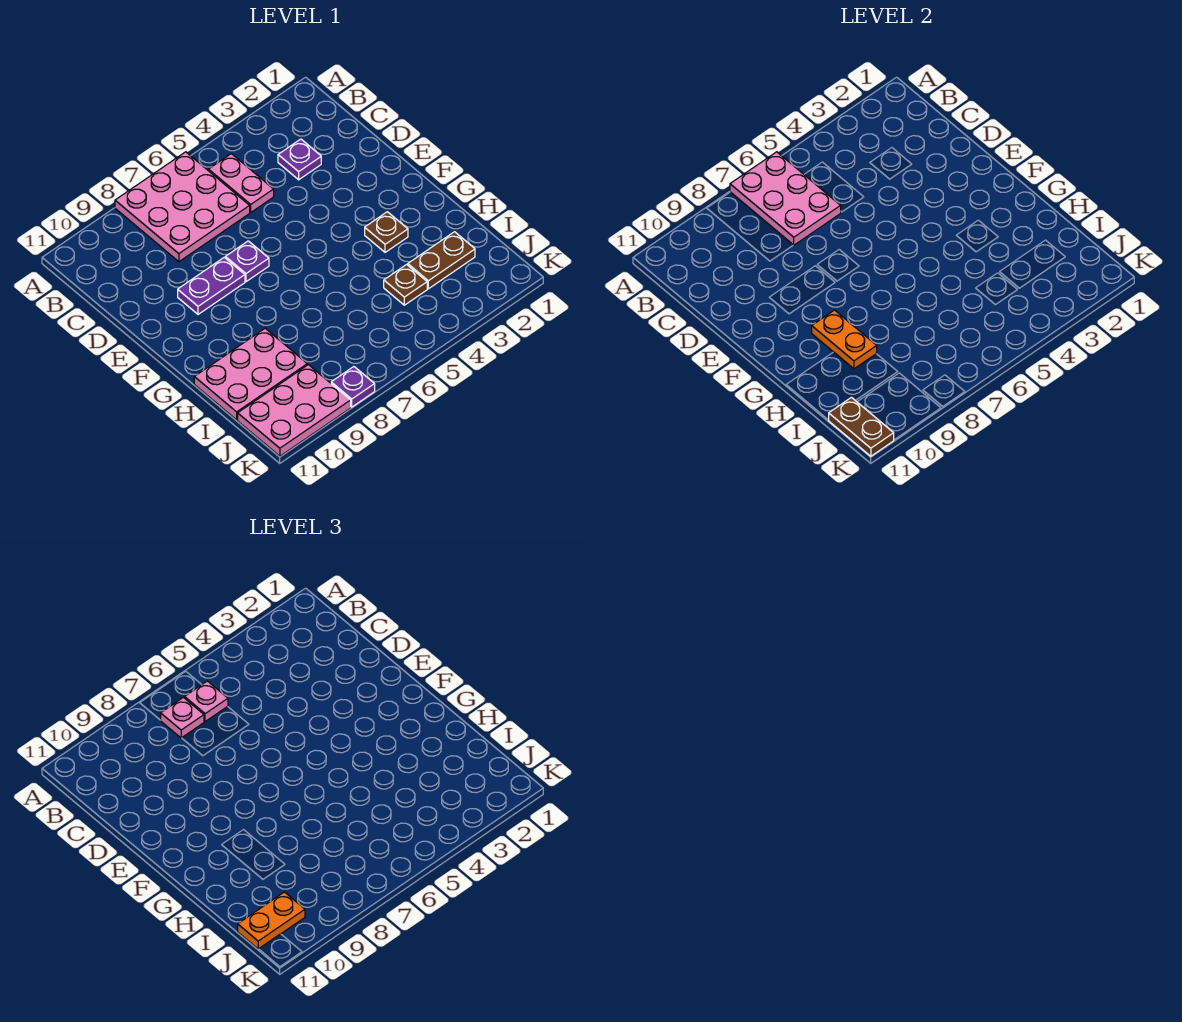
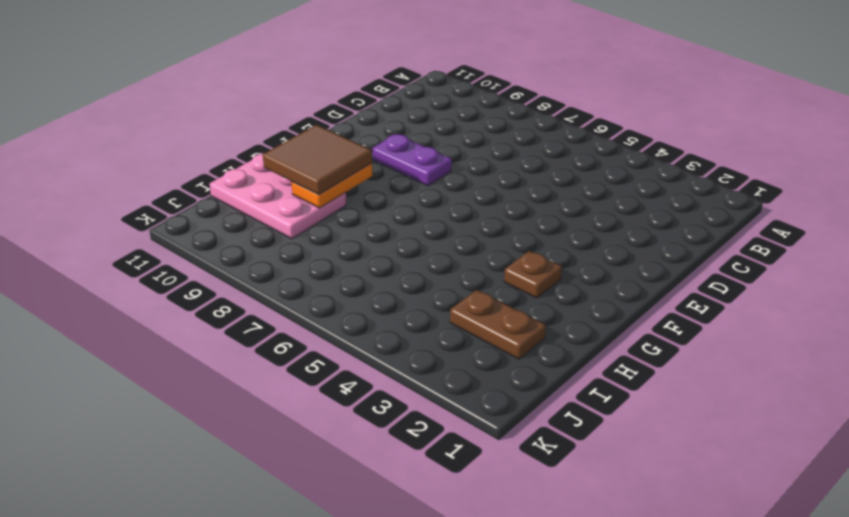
brown 2x2 tile [263,125,372,194] -> none
none -> pink 3x3 plate [115,152,250,262]
none -> pink 1x2 plate [209,154,274,212]
none -> purple 1x1 plate [278,139,321,180]

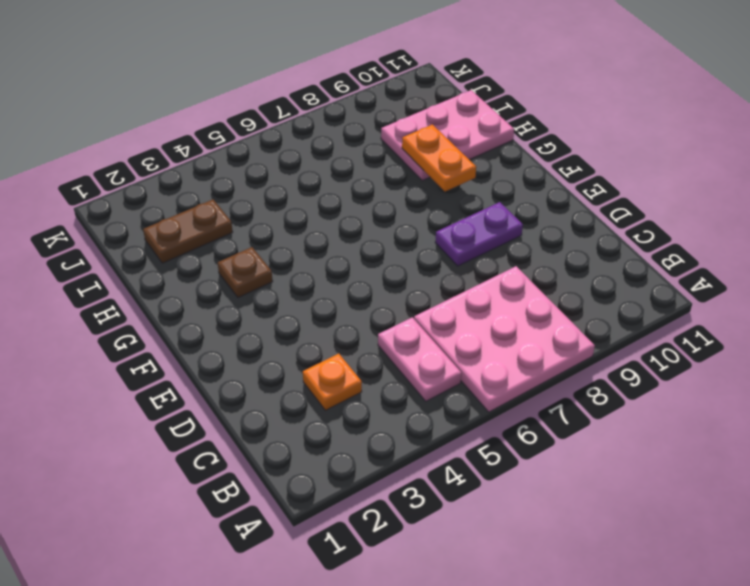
orange 1x1 plate [303,354,362,410] -> purple 1x1 plate [278,139,321,180]
none -> purple 1x1 plate [225,241,269,282]
none -> brown 1x1 plate [384,265,427,305]
none -> pink 2x3 plate [238,365,351,456]

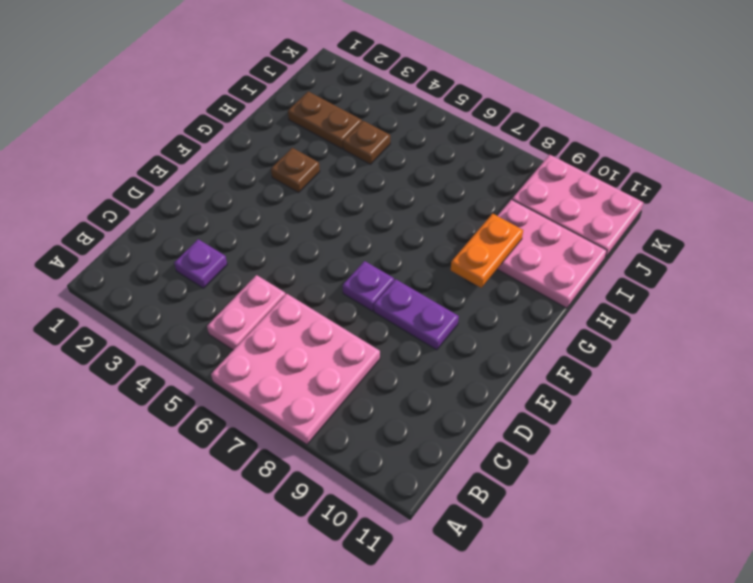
none -> purple 1x1 plate [331,367,375,407]
none -> pink 2x3 plate [730,152,841,245]
none -> brown 1x2 plate [829,397,894,456]

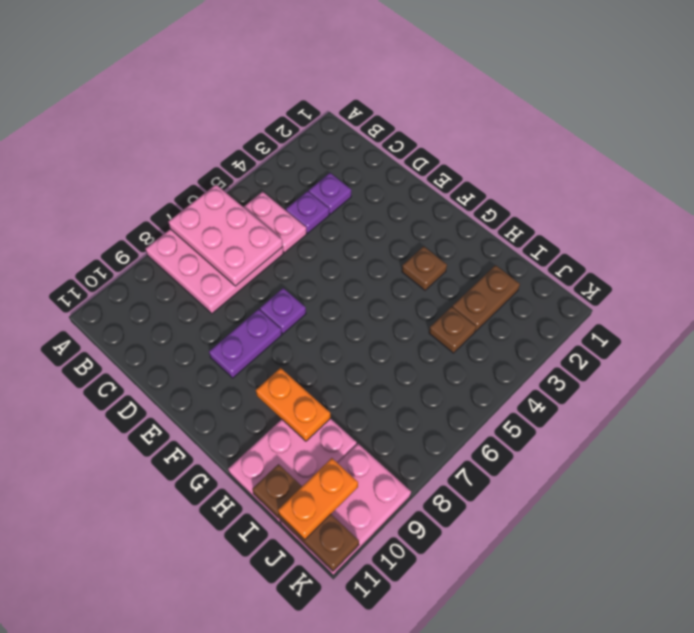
purple 1x1 plate [286,191,329,233] -> purple 1x1 plate moved to [331,367,375,407]
brown 1x3 plate [252,464,359,571] -> brown 1x2 plate [829,397,894,456]
none -> pink 1x1 plate [185,681,228,722]
none -> pink 1x1 plate [161,697,204,738]

